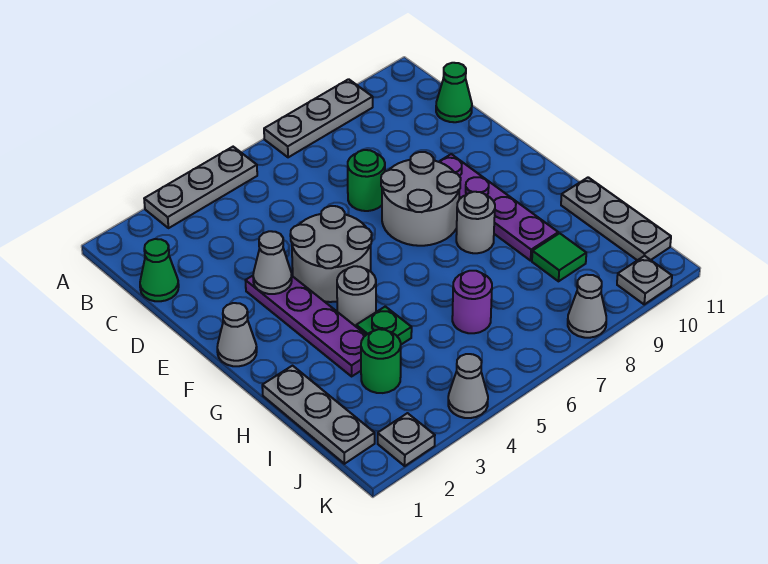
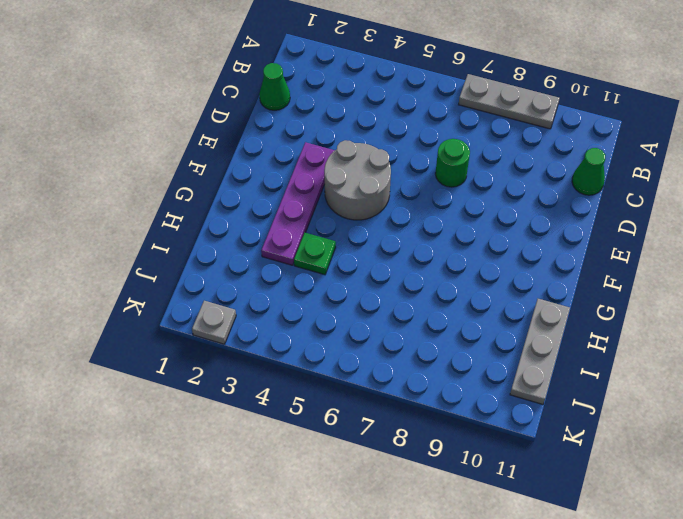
none -> grey 1x3 plate [144,147,257,228]
none -> grey 2x2 round brick [381,152,461,246]
none -> purple 1x4 plate [439,154,558,261]

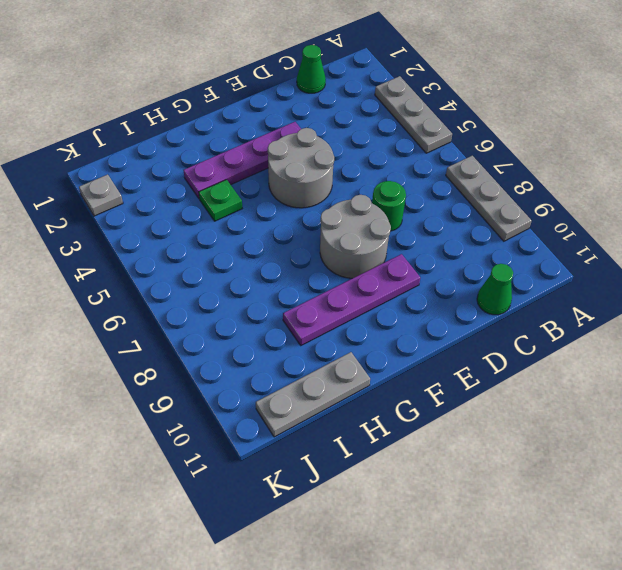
none -> grey 1x1 cone [217,303,257,366]
none -> grey 1x1 round brick [337,266,376,326]
none -> grey 1x1 round brick [456,192,495,253]

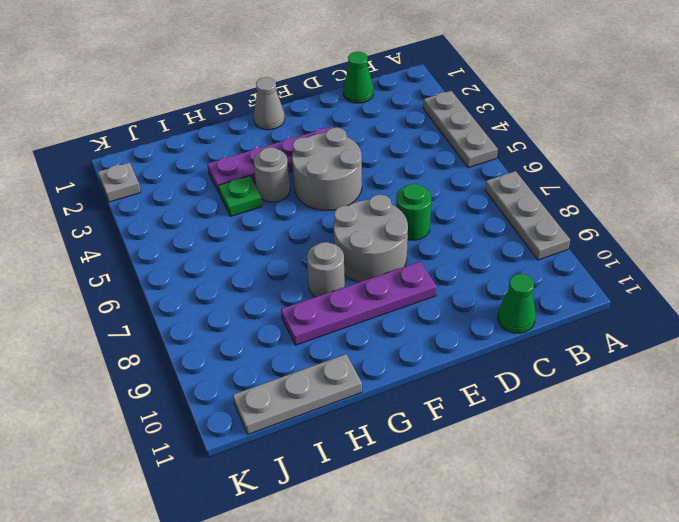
none -> grey 1x3 plate [262,366,375,464]
none -> green 1x1 round brick [361,329,401,393]
none -> purple 1x1 round brick [452,271,492,333]

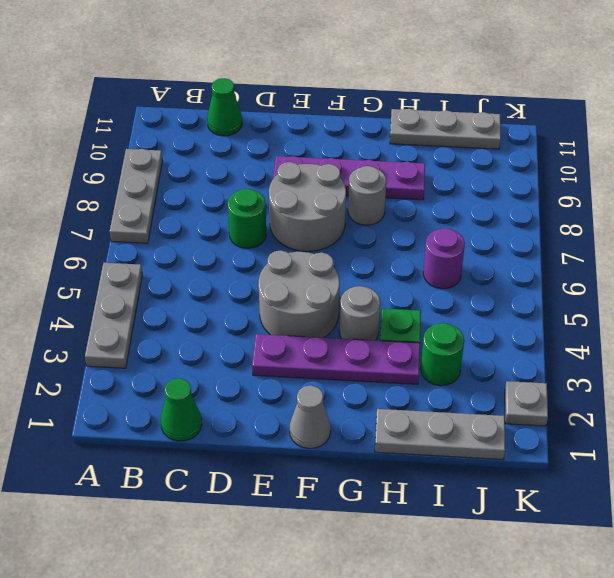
none -> green 1x1 tile [532,233,586,281]
none -> grey 1x1 cone [448,354,488,418]
none -> grey 1x1 cone [568,275,606,338]

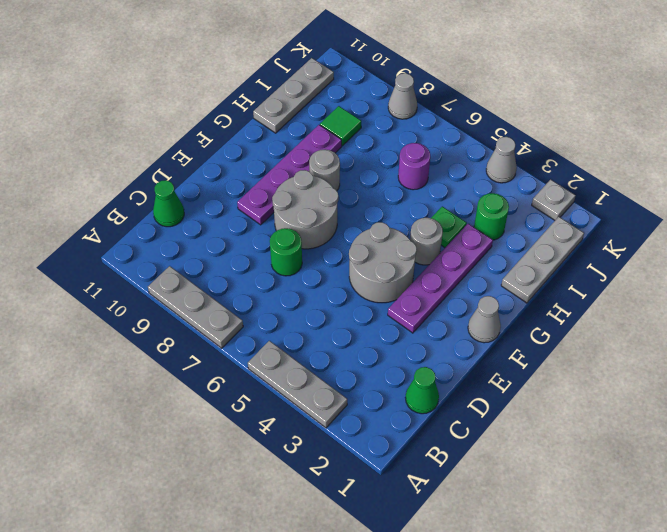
none -> grey 1x1 plate [617,256,672,304]
none -> grey 1x1 cone [253,231,292,294]

